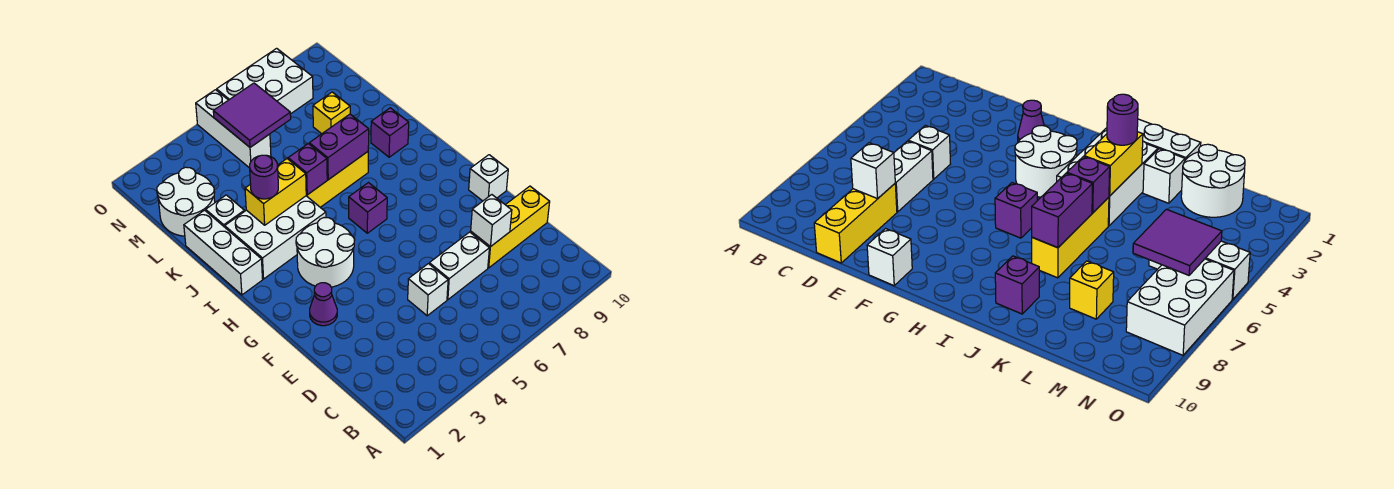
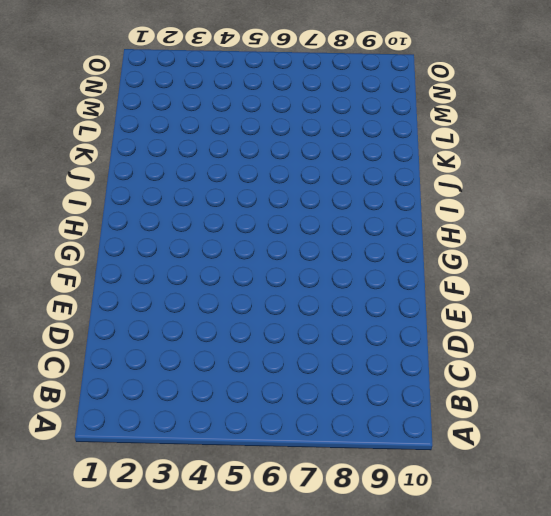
none -> white 1x1 brick [408,264,448,316]
none -> white 1x2 brick [429,232,489,300]
none -> yellow 1x3 brick [471,186,550,268]

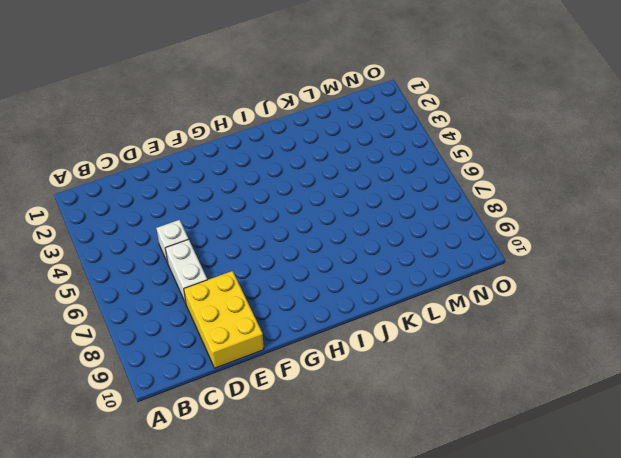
yellow 2x3 brick [184,271,264,368] -> yellow 1x3 brick [471,186,550,268]
none -> purple 1x1 cone [310,283,337,326]
none -> white 1x1 brick [469,155,508,201]
none -> white 2x2 round brick [296,218,355,287]

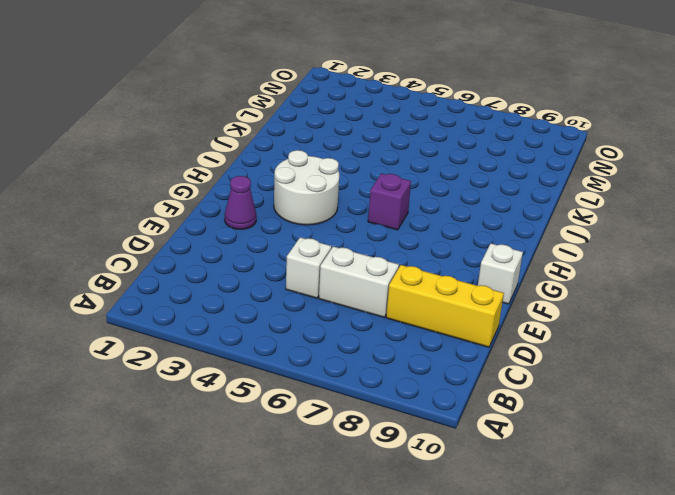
none -> white 1x3 brick [184,210,263,295]
none -> white 2x3 brick [225,196,326,279]
none -> yellow 1x3 brick [306,152,368,207]

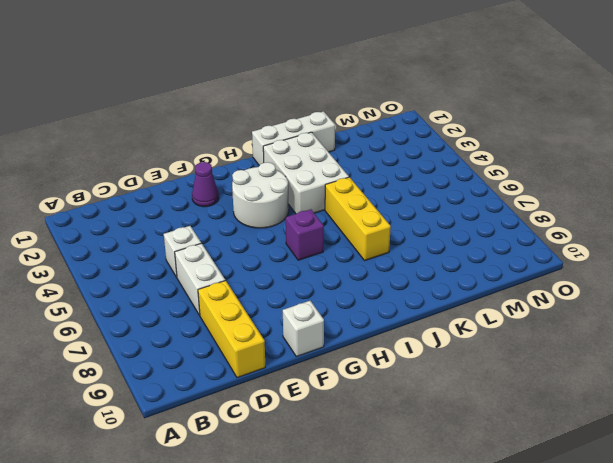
none -> purple 1x1 brick [371,108,409,157]
none -> white 1x1 brick [206,195,244,227]
none -> white 2x2 round brick [157,167,215,236]

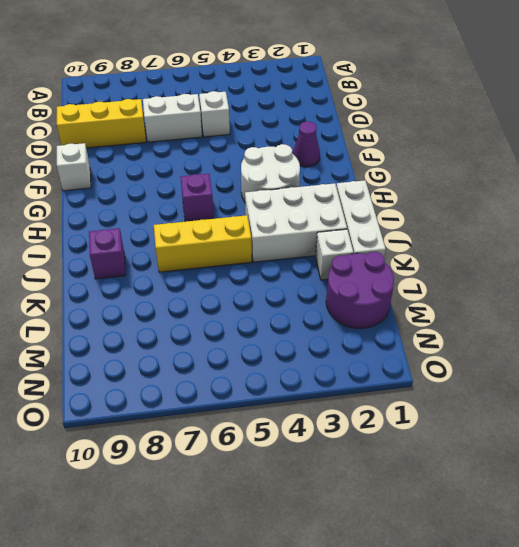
purple 2x2 round brick [326,252,394,328] -> white 2x2 round brick [157,167,215,236]
none -> yellow 1x1 brick [313,92,350,134]
none -> white 1x3 brick [196,90,271,168]
none -> white 2x3 brick [217,48,313,114]

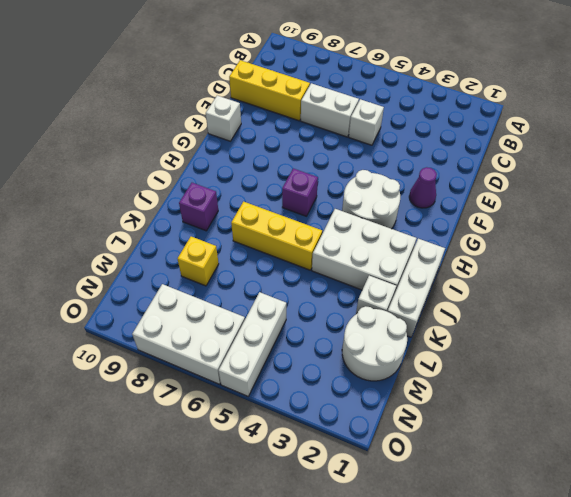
none -> white 1x1 brick [471,195,512,247]
none -> yellow 1x2 brick [245,159,306,225]
none -> purple 1x1 brick [288,144,327,195]

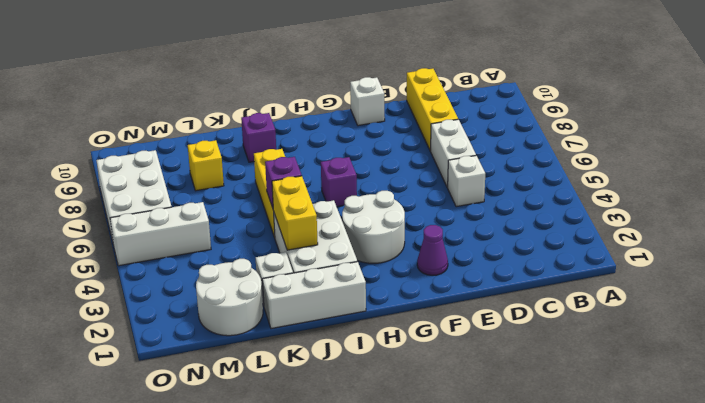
none -> white 1x1 brick [471,195,512,247]
none -> purple 1x2 brick [309,114,369,180]
none -> purple 2x2 tile [213,83,291,147]

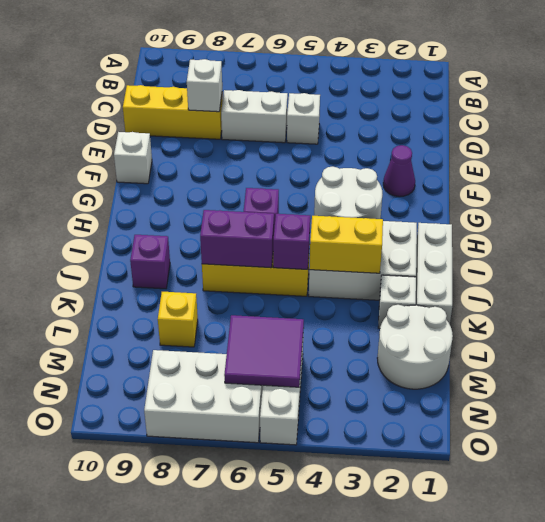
none -> purple 1x1 round brick [250,155,278,199]

